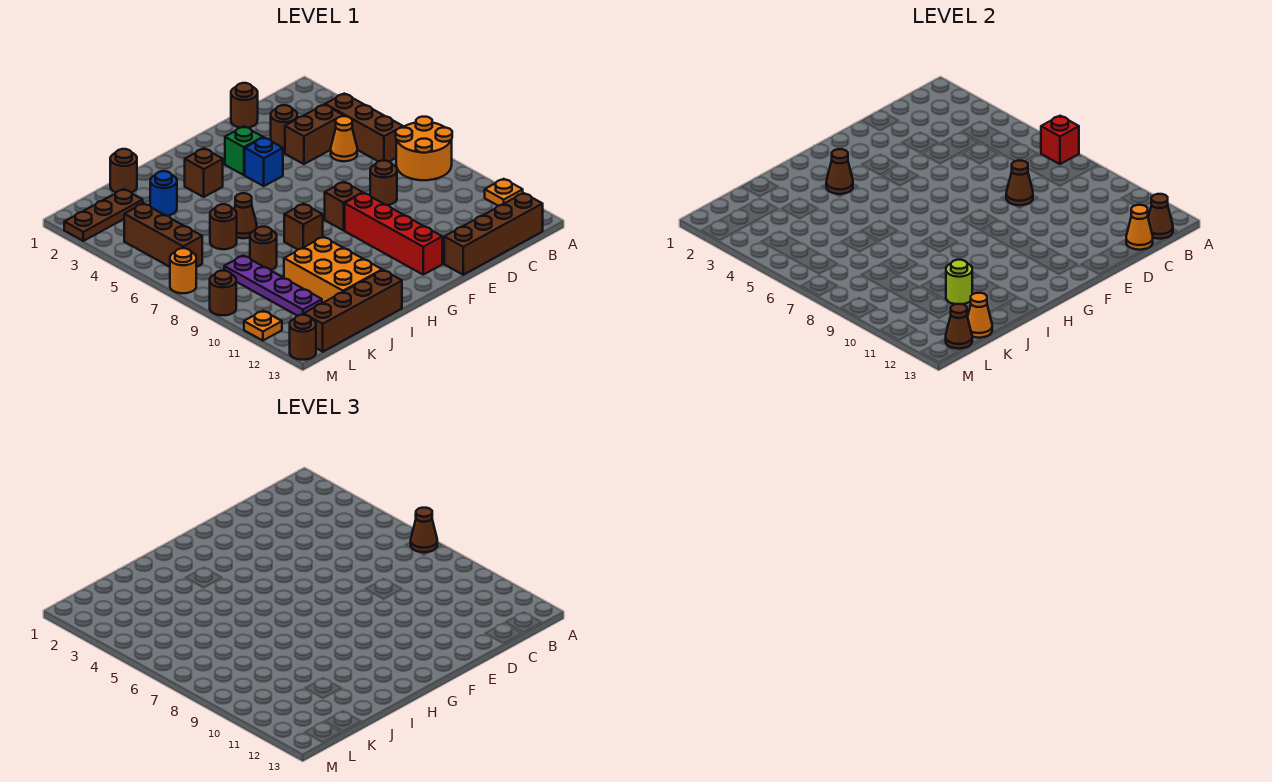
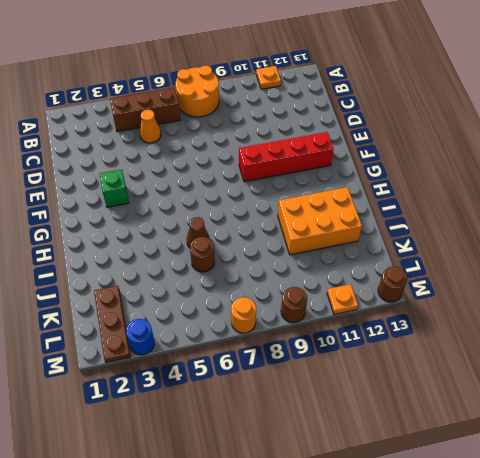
blue 1x1 round brick [126,319,154,355] -> blue 1x1 round brick moved to [150,171,177,216]
none -> brown 1x4 brick [444,193,543,275]
none -> brown 1x2 brick [285,105,343,164]
none -> brown 1x1 round brick [231,83,258,128]
none -> brown 1x1 round brick [271,105,297,150]

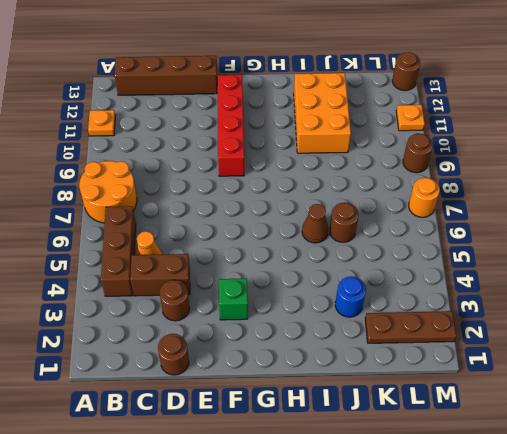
none -> brown 1x1 round brick [370,161,397,205]
none -> blue 1x1 brick [245,138,283,186]
none -> brown 1x1 brick [325,182,363,230]
none -> brown 1x1 brick [185,148,223,197]

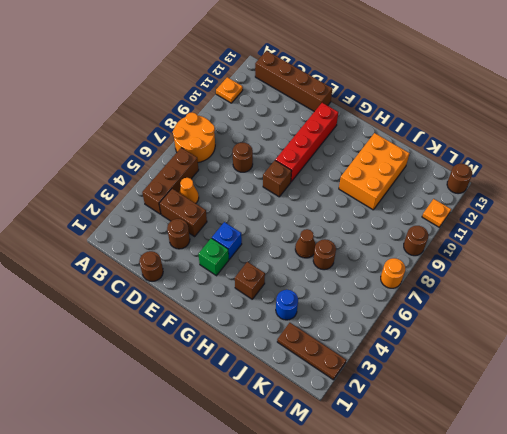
none -> brown 1x1 brick [284,204,323,249]
none -> brown 1x4 brick [304,270,402,352]
none -> brown 1x1 round brick [110,149,137,193]
none -> brown 1x1 round brick [250,227,277,270]

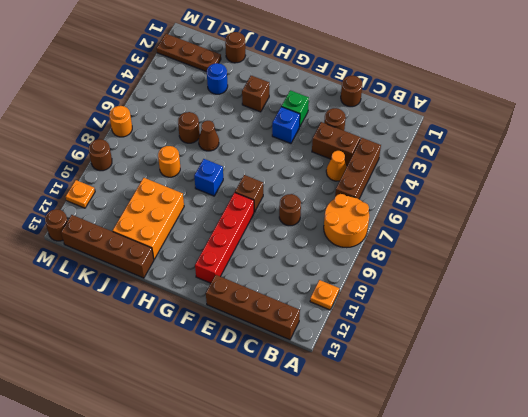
blue 1x1 brick [194,159,223,196] -> brown 1x1 brick [284,204,323,249]
orange 1x1 round brick [158,146,180,177] -> brown 1x1 round brick [250,227,277,270]
none -> purple 1x4 plate [224,256,322,316]
none -> brown 1x3 brick [124,203,202,267]
none -> red 1x1 brick [1041,116,1079,164]
none -> brown 1x1 cone [1148,194,1173,239]

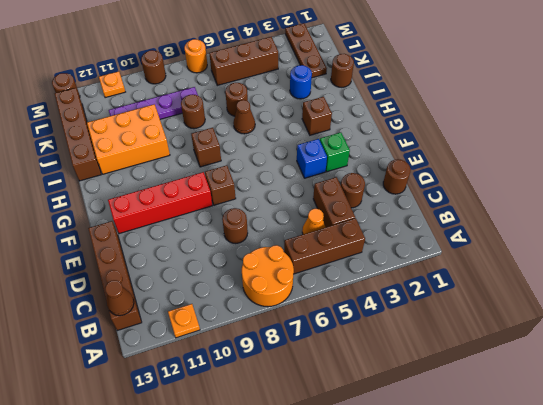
none -> red 1x1 brick [1041,116,1079,164]
none -> orange 1x1 cone [1126,205,1153,250]
none -> brown 1x1 cone [1006,161,1033,205]
none -> brown 1x1 cone [826,149,853,194]

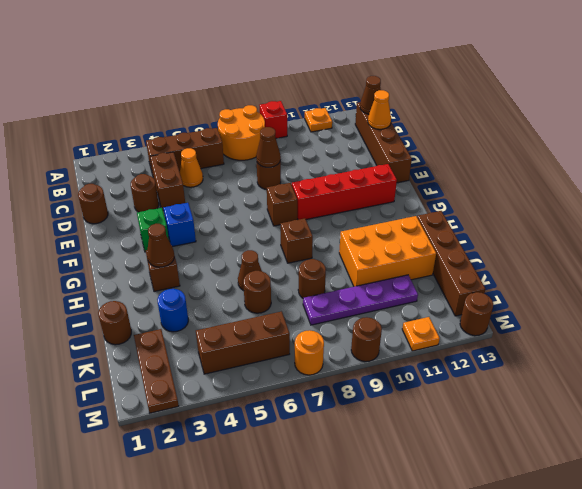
red 1x1 brick [260,101,287,138] -> red 1x1 brick moved to [1041,116,1079,164]
none -> lime 1x1 round brick [946,260,972,304]
none -> orange 1x1 cone [968,293,992,338]
none -> brown 1x1 cone [946,304,972,349]
none -> brown 1x1 cone [411,508,437,552]

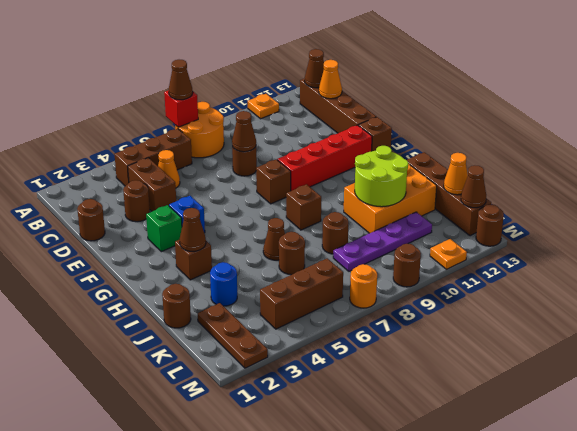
brown 1x1 brick [358,117,392,151] -> none
lime 2x2 round brick [355,146,408,207] -> lime 1x1 round brick [946,260,972,304]

